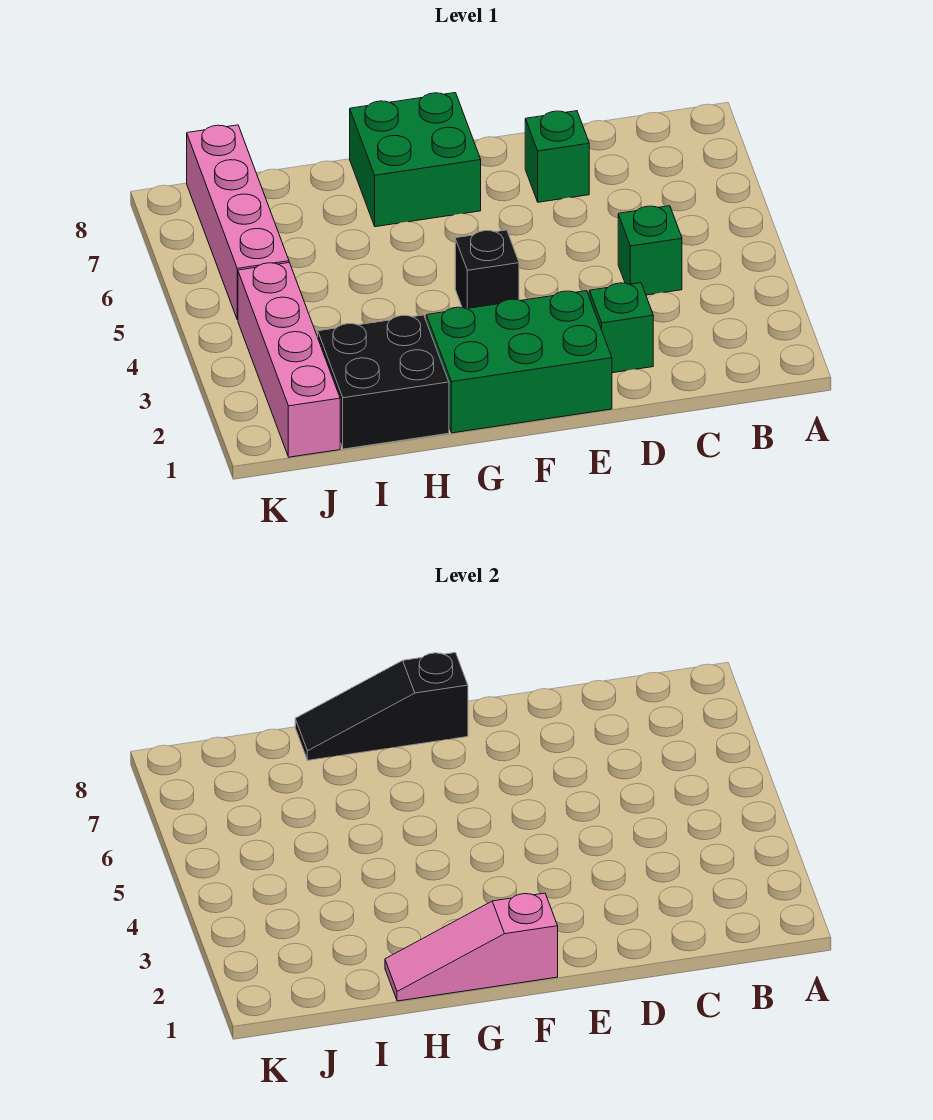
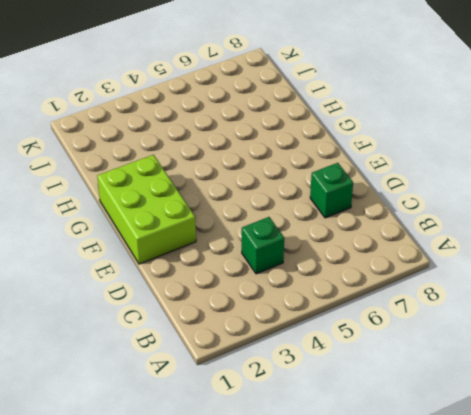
lime 2x3 brick [97,155,196,264] -> green 2x3 brick [426,291,612,433]
none -> green 1x1 brick [589,283,653,373]
none -> black 1x1 brick [455,230,519,309]

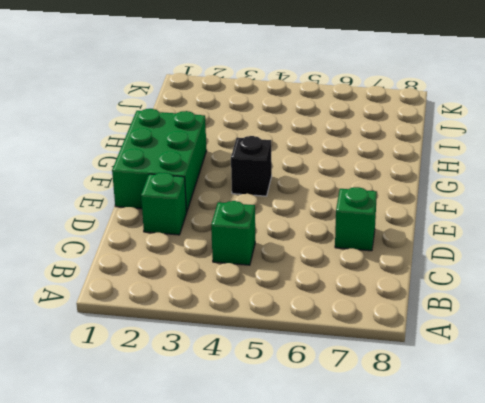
none -> green 2x2 brick [350,93,481,227]
none -> black 2x2 brick [318,315,449,449]

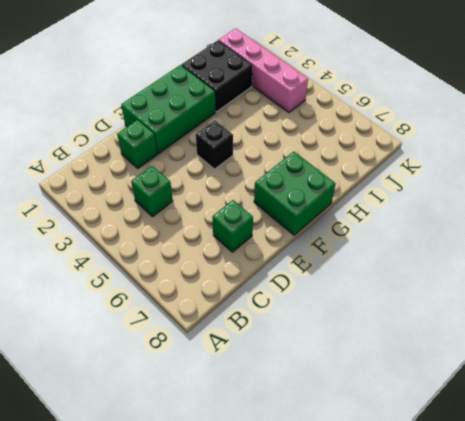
none -> pink 1x4 brick [187,125,289,320]
none -> pink 1x3 slope [385,893,558,1001]

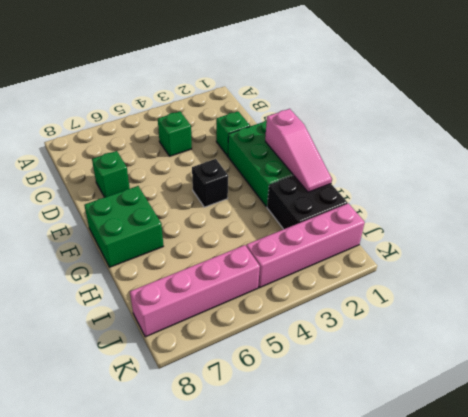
none -> black 1x3 slope [295,653,468,760]

